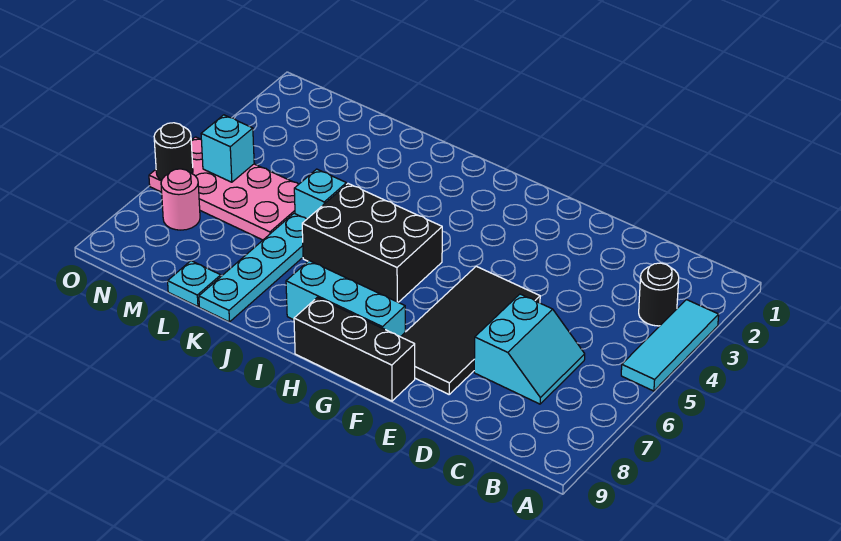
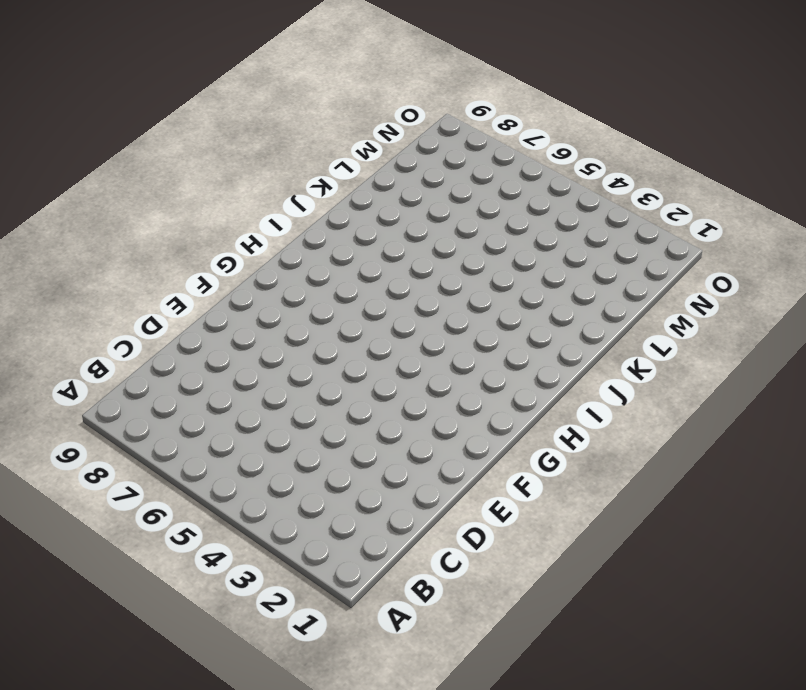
none -> cyan 1x3 tile [621,300,719,391]
none -> black 1x1 round brick [639,263,679,326]
none -> cyan 2x2 slope [474,294,585,404]

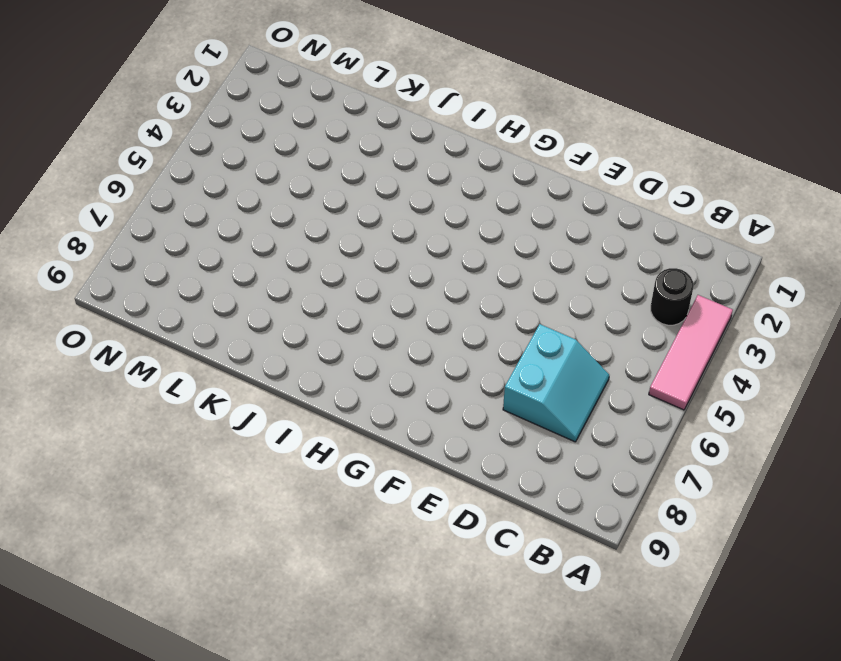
pink 1x3 tile [649,295,733,410] -> cyan 1x3 tile [621,300,719,391]
none -> black 2x4 tile [401,266,540,394]
none -> black 1x3 brick [294,297,415,401]
none -> cyan 1x3 brick [286,261,405,337]

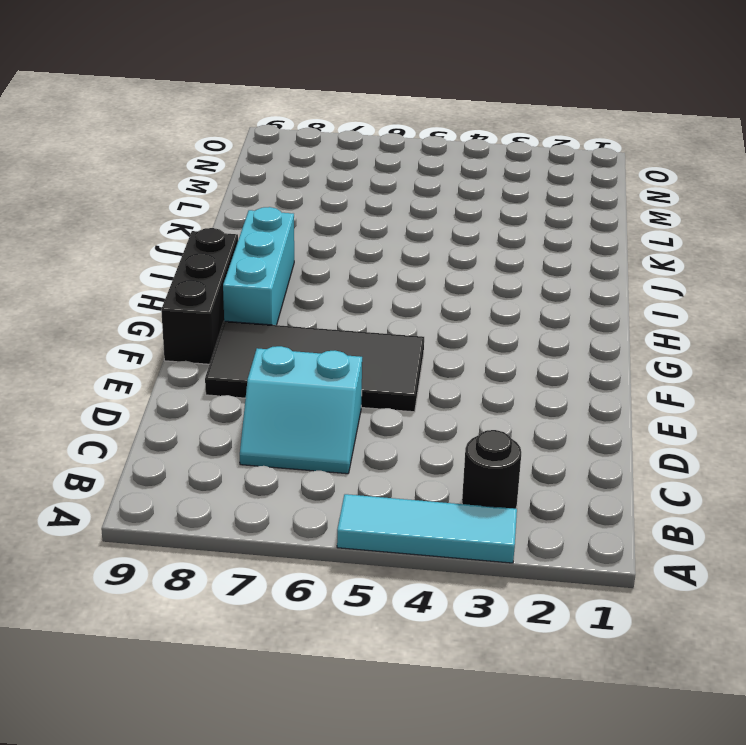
none -> black 2x3 brick [302,184,442,302]
none -> cyan 1x1 brick [294,169,346,219]
none -> cyan 1x4 plate [199,213,307,322]

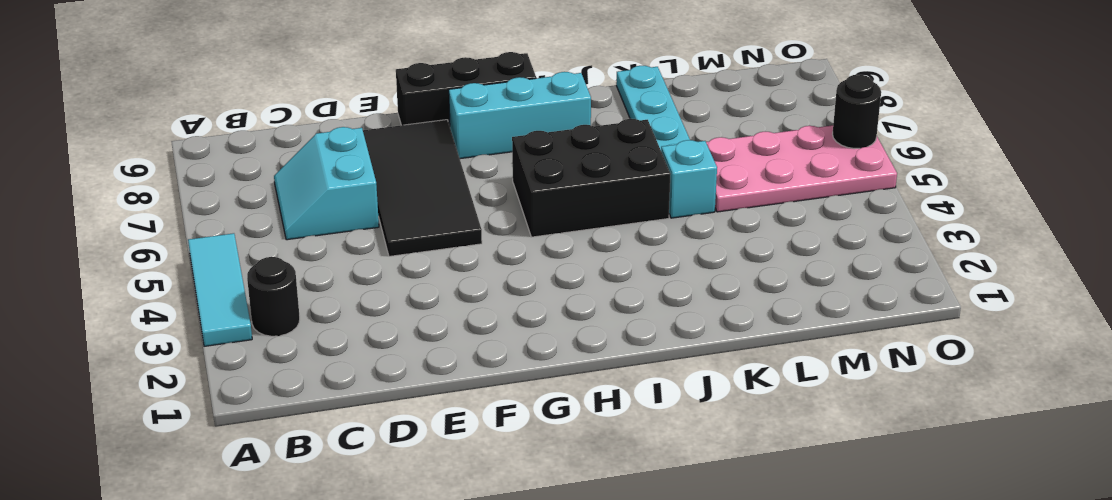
none -> cyan 1x1 plate [168,261,221,307]
none -> pink 1x1 round brick [161,169,200,230]
none -> cyan 1x1 brick [201,115,254,182]

